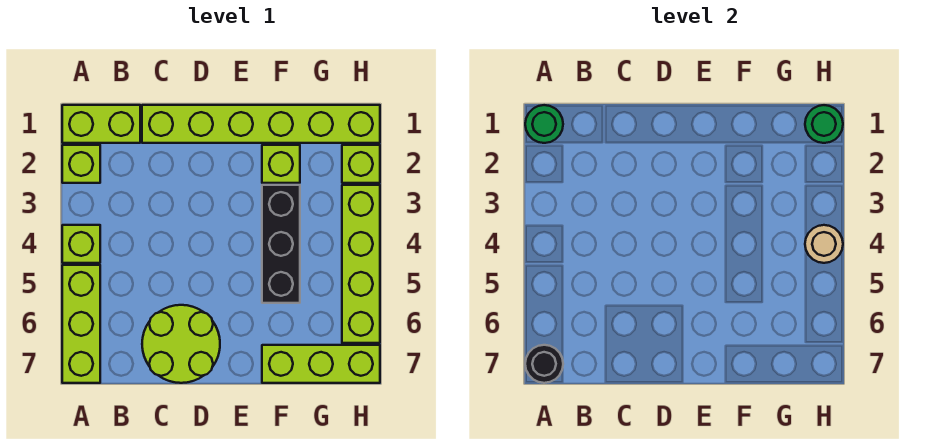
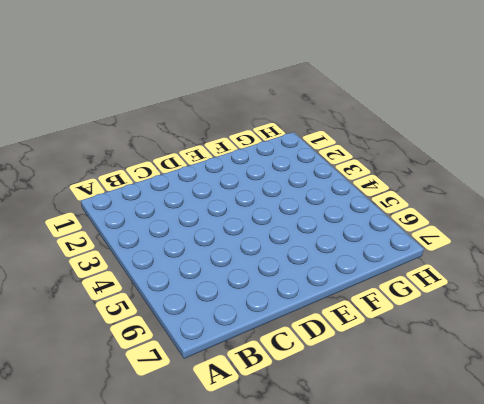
none -> lime 1x2 brick [62,105,140,143]
none -> lime 1x1 brick [62,145,100,183]
none -> lime 1x1 brick [62,225,100,263]

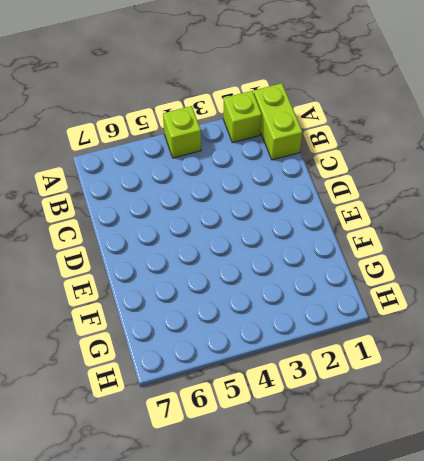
none -> lime 1x3 brick [62,265,100,383]
none -> lime 1x6 brick [142,105,380,143]
none -> lime 2x2 round brick [142,305,220,383]

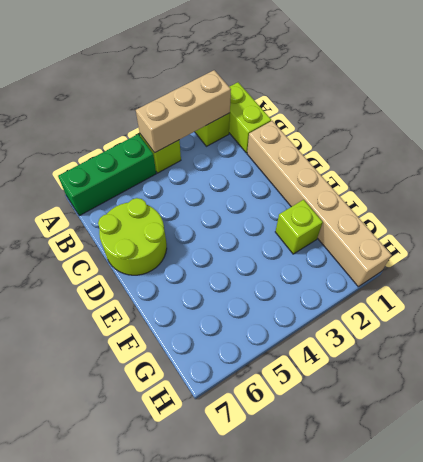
tan 1x3 brick [136,70,231,153] -> none
green 1x3 brick [58,134,156,216] -> lime 1x3 brick [62,265,100,383]
tan 1x6 brick [247,121,392,287] -> lime 1x6 brick [142,105,380,143]
none -> black 1x3 brick [262,185,300,303]
none -> lime 1x3 brick [262,345,380,383]
none -> lime 1x1 brick [342,145,380,183]

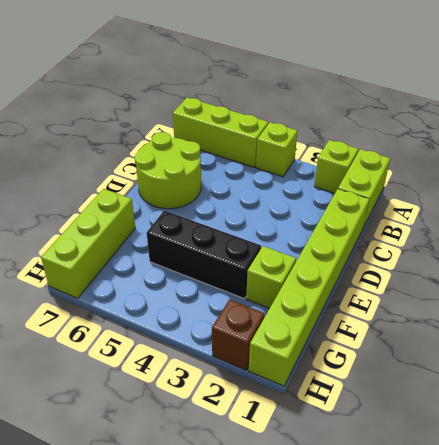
brown 1x1 brick [212,299,265,370] -> lime 1x1 brick [342,145,380,183]
none -> lime 1x4 brick [342,185,380,343]
none -> green 1x1 round brick [525,105,563,143]
none -> black 1x1 round brick [525,345,563,383]

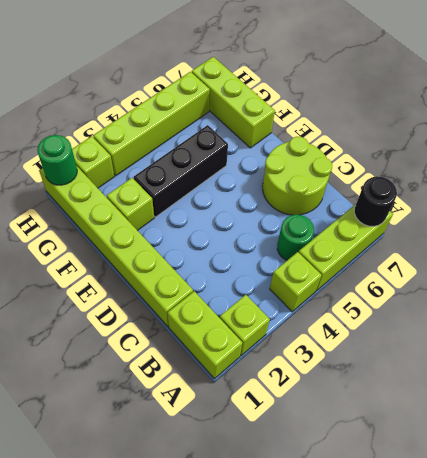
green 1x1 round brick [277,215,314,260] -> green 1x1 round brick moved to [525,105,563,143]
none -> tan 1x1 round brick [805,225,843,263]

